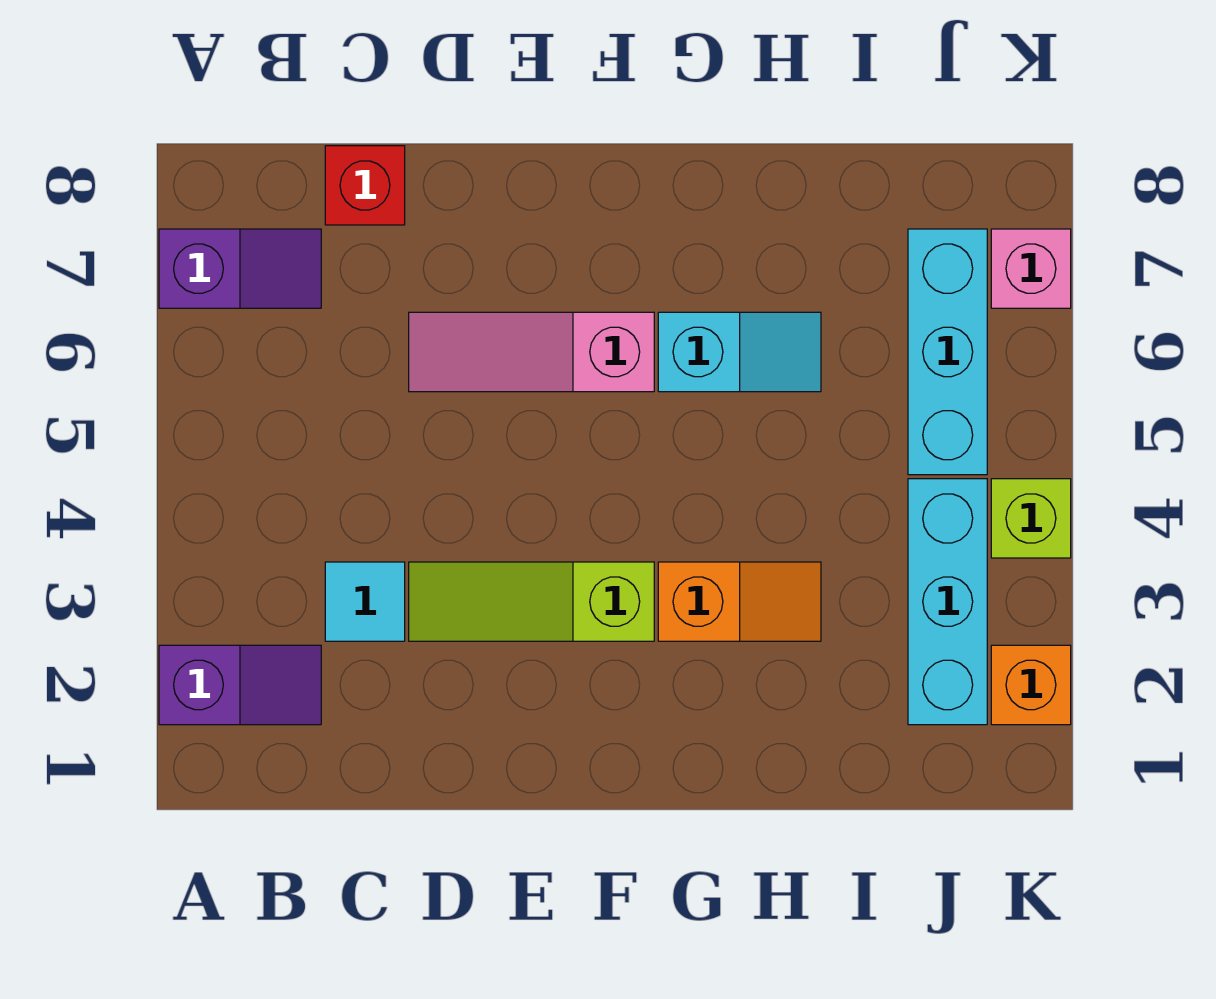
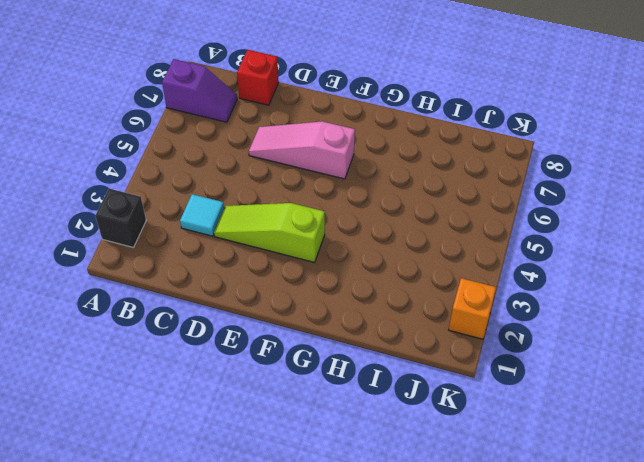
black 1x1 brick [95,189,146,248] -> purple 1x2 slope [159,645,321,725]
none -> orange 1x2 slope [658,562,821,641]
none -> cyan 1x2 slope [658,312,821,392]
none -> cyan 1x3 brick [908,479,987,725]

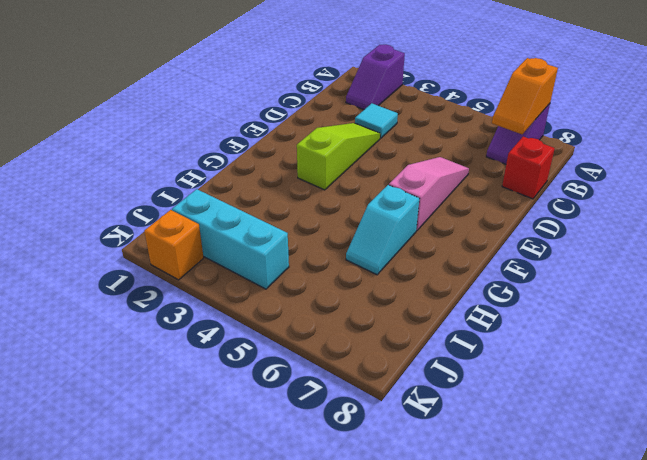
orange 1x2 slope [492,58,558,134] -> orange 1x2 slope moved to [658,562,821,641]
none -> cyan 1x3 brick [908,229,987,475]
none -> lime 1x1 brick [991,479,1071,558]
none -> pink 1x1 brick [991,229,1071,308]

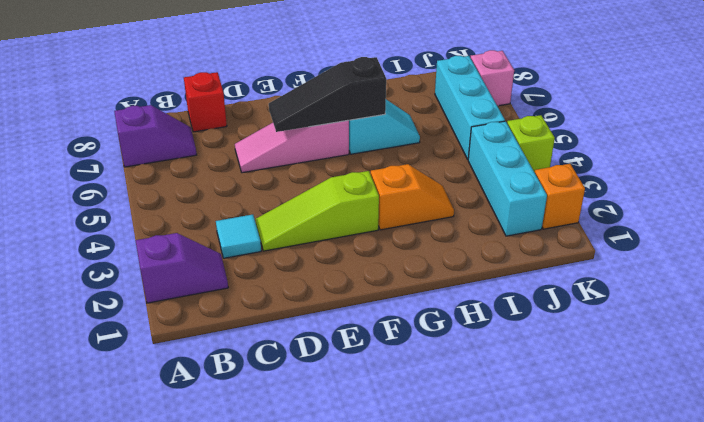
black 1x3 slope [269,57,386,132] -> none

